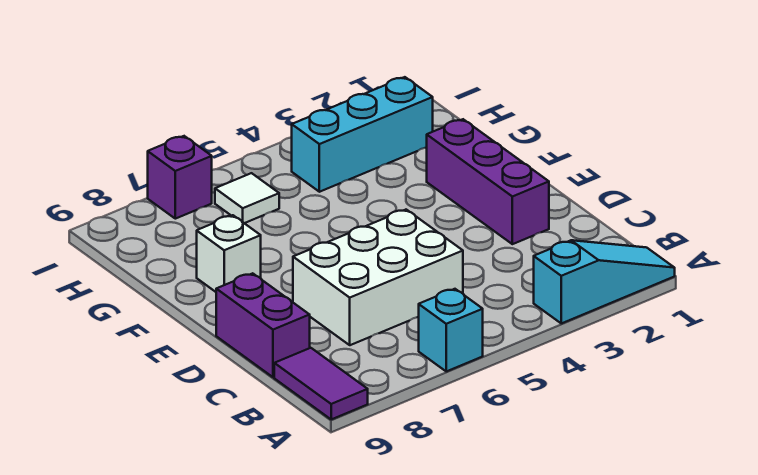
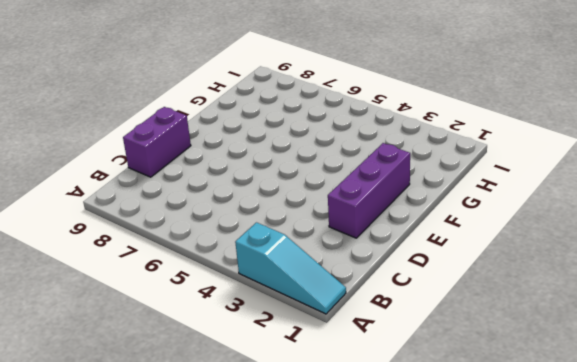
none -> cyan 1x1 brick [419,289,483,371]
none -> purple 1x2 tile [274,348,368,419]

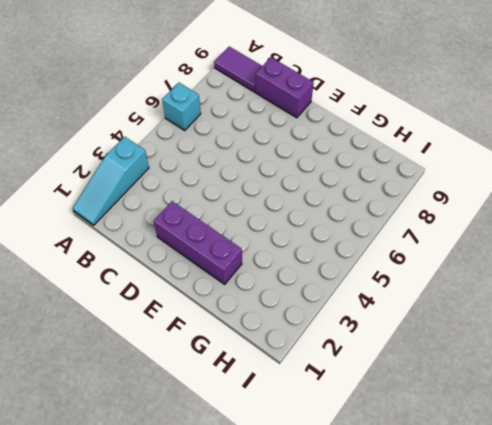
none -> white 2x3 brick [293,210,463,345]
none -> white 1x1 brick [197,215,261,292]

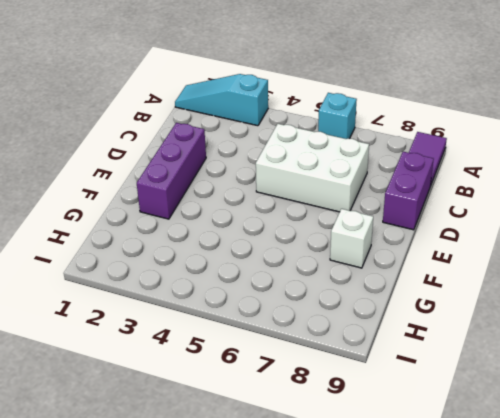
none -> cyan 1x3 brick [292,77,433,192]
none -> white 1x1 tile [215,173,279,223]

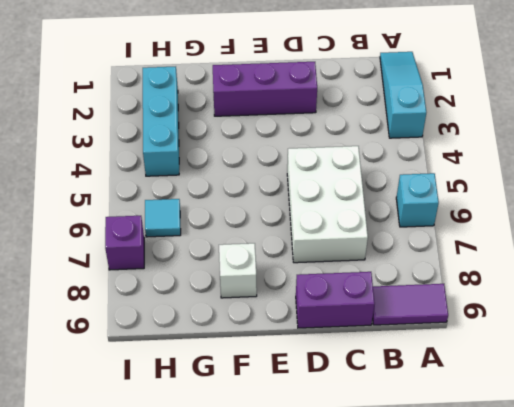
cyan 1x1 tile [145,199,181,237] -> white 1x1 tile [215,173,279,223]

